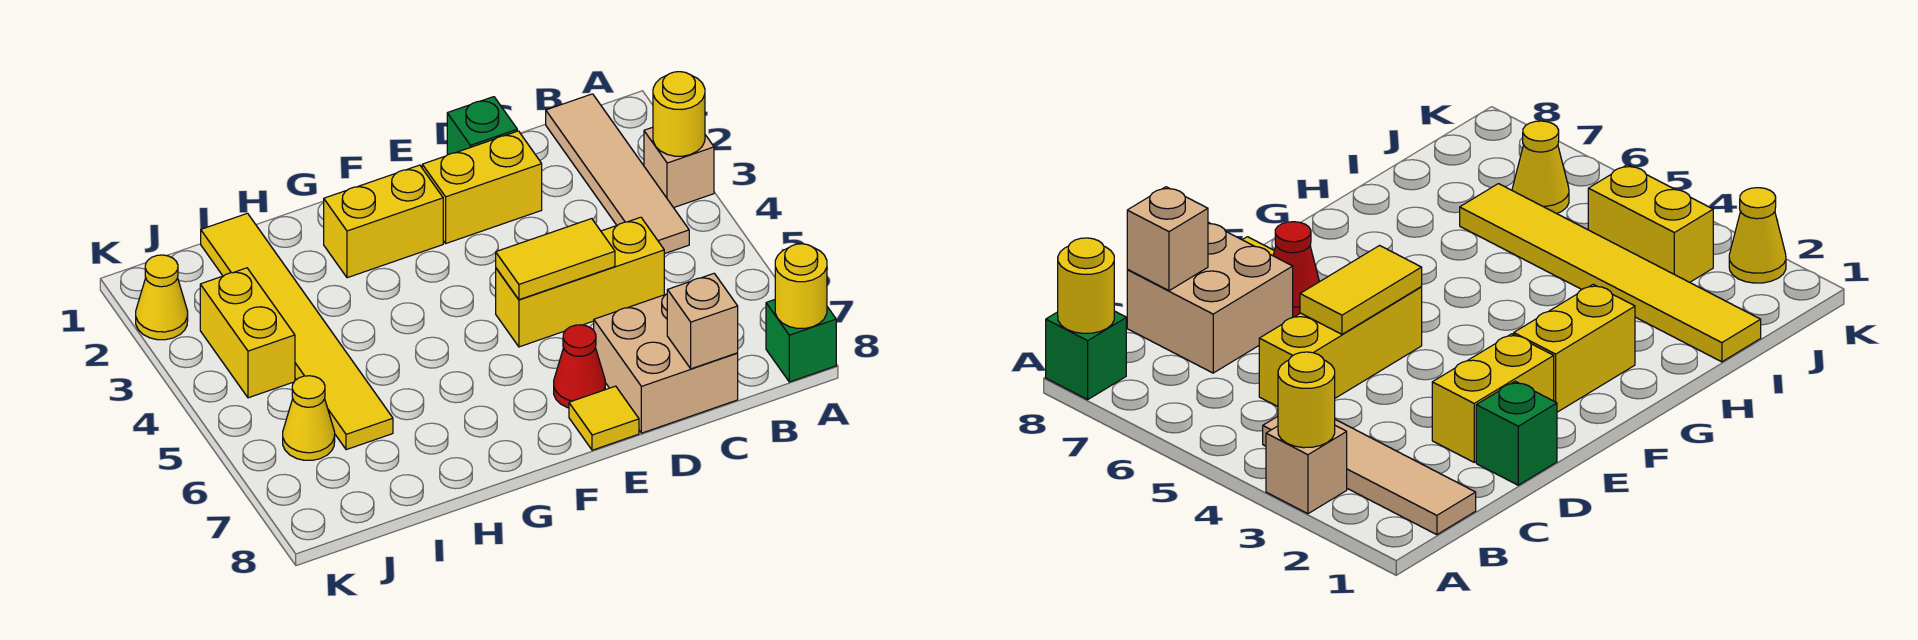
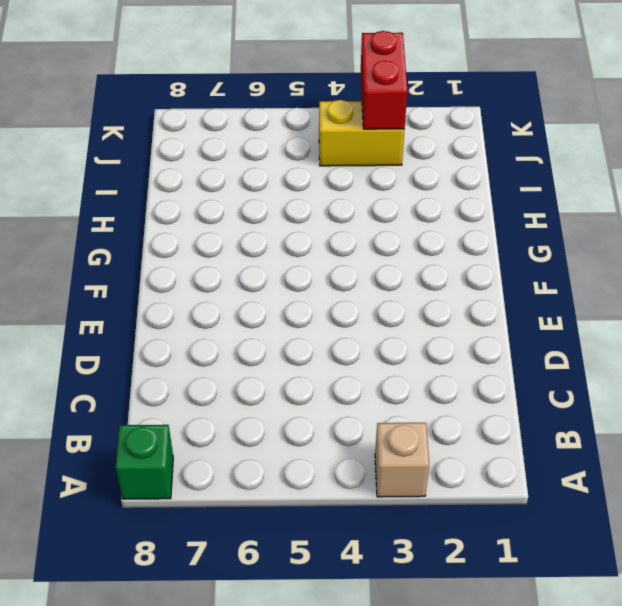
red 1x2 brick [361,31,407,129] -> none
none -> tan 1x4 tile [546,94,689,254]
none -> yellow 1x3 brick [496,217,664,347]
none -> tan 2x2 brick [594,294,738,433]

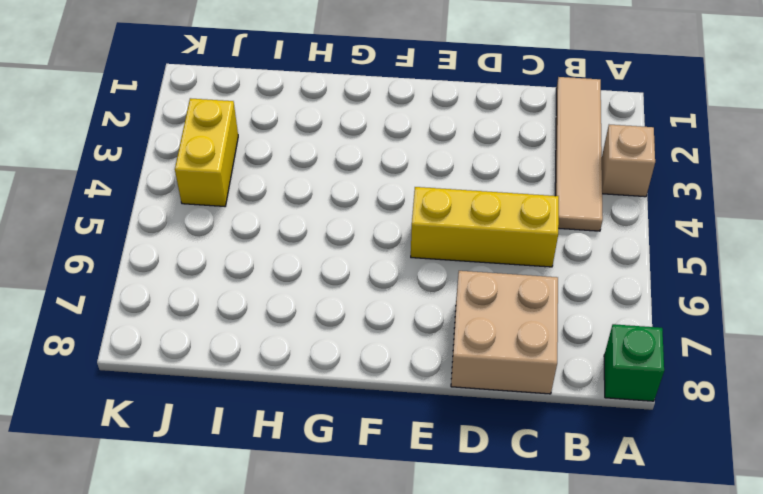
none -> green 1x1 brick [447,97,517,155]
none -> yellow 1x2 brick [422,131,542,243]
none -> red 1x1 cone [554,325,605,408]

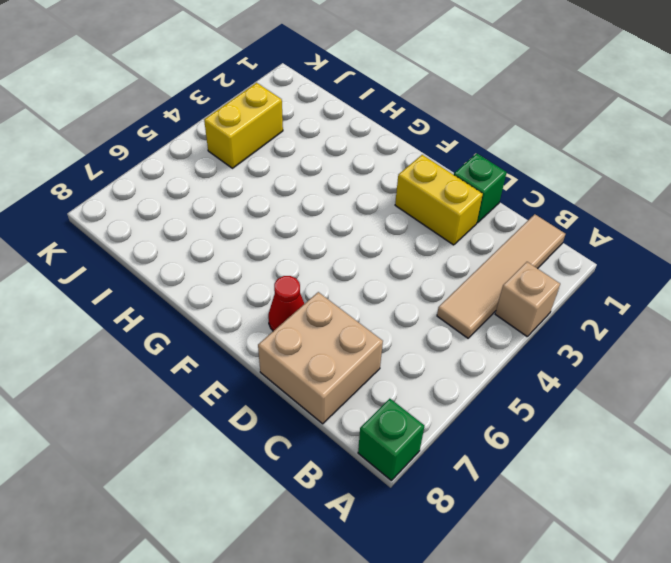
none -> yellow 1x3 brick [496,217,664,347]
none -> yellow 1x1 tile [569,386,639,450]
none -> yellow 1x2 brick [324,165,443,278]

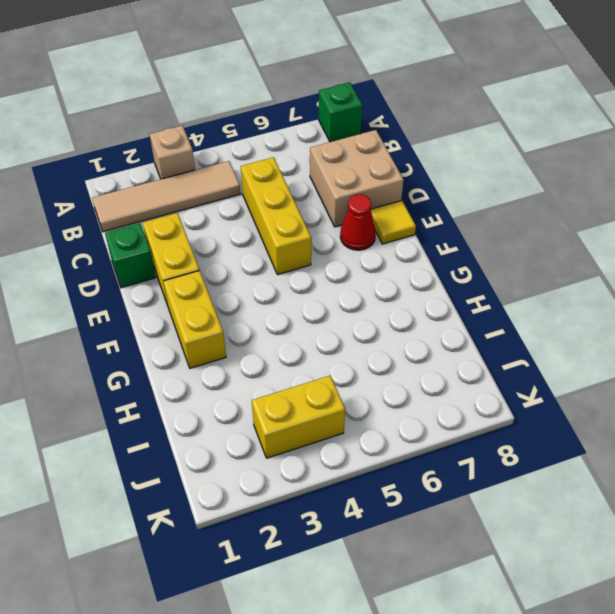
none -> yellow 1x6 tile [201,213,393,450]
none -> yellow 1x1 cone [283,376,335,460]
none -> yellow 1x1 cone [136,255,188,340]

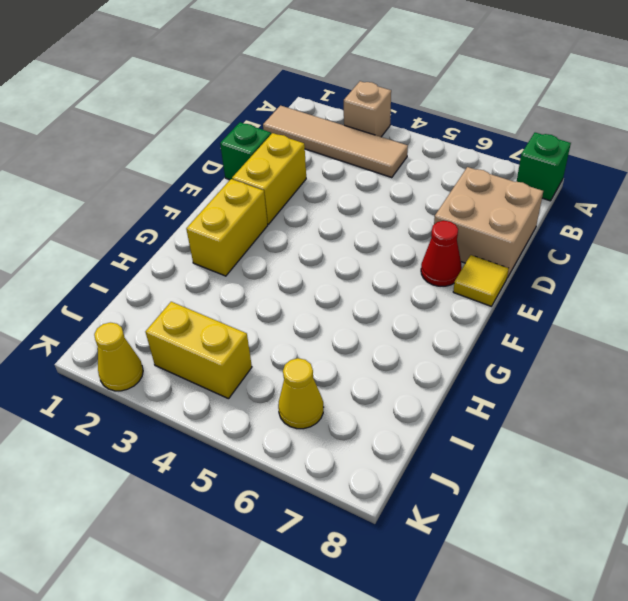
none -> yellow 1x3 brick [496,217,664,347]
none -> yellow 1x6 tile [201,213,393,450]
none -> yellow 1x1 round brick [653,72,705,156]

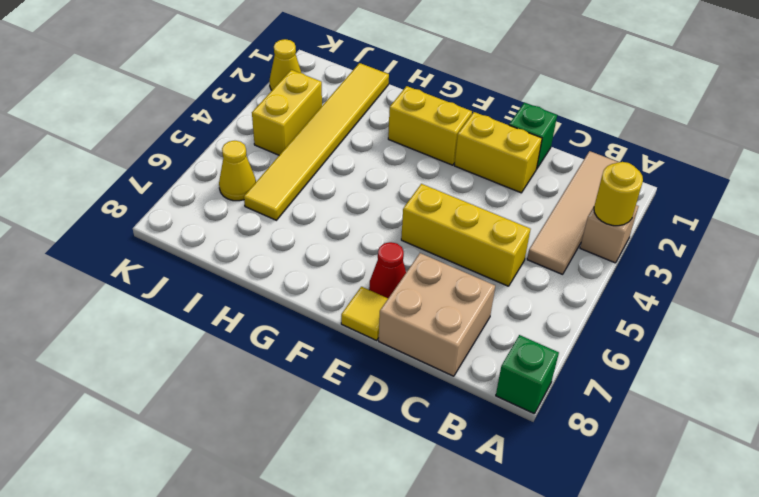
none -> yellow 1x1 round brick [775,244,827,328]
none -> tan 1x1 brick [667,274,738,369]
none -> yellow 1x2 tile [496,219,615,300]

